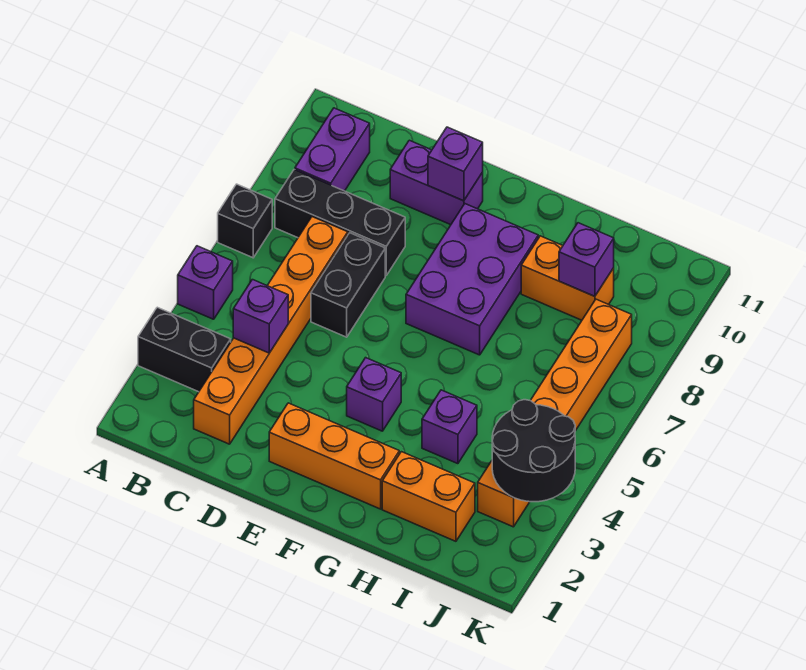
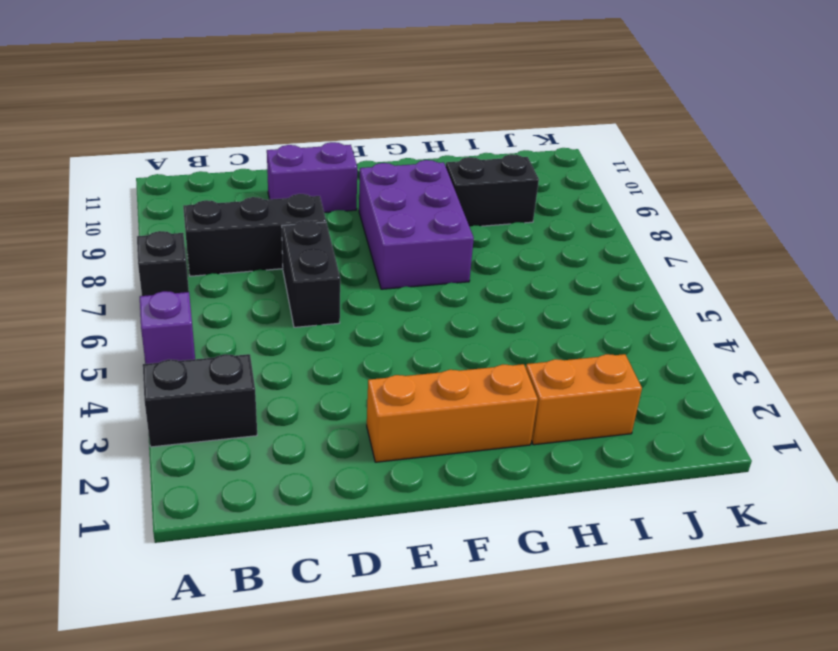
black 1x2 brick [446,154,539,227] -> orange 1x2 brick [521,236,614,320]
none -> purple 1x2 brick [295,108,370,191]
none -> orange 1x6 brick [194,217,348,444]
none -> purple 1x1 brick [347,358,401,431]

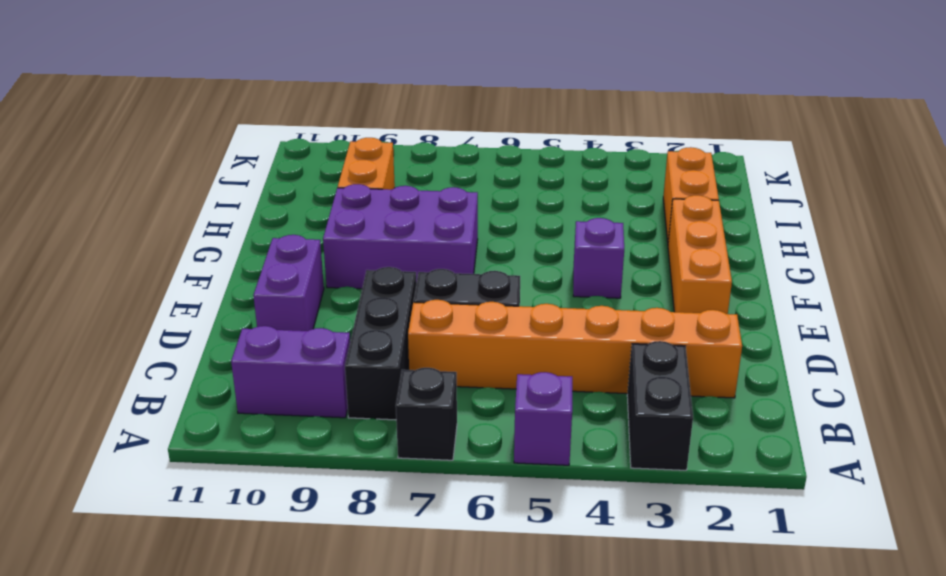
none -> purple 1x1 brick [422,390,477,464]
none -> orange 1x6 brick [478,299,632,527]
none -> purple 1x1 brick [233,280,288,353]

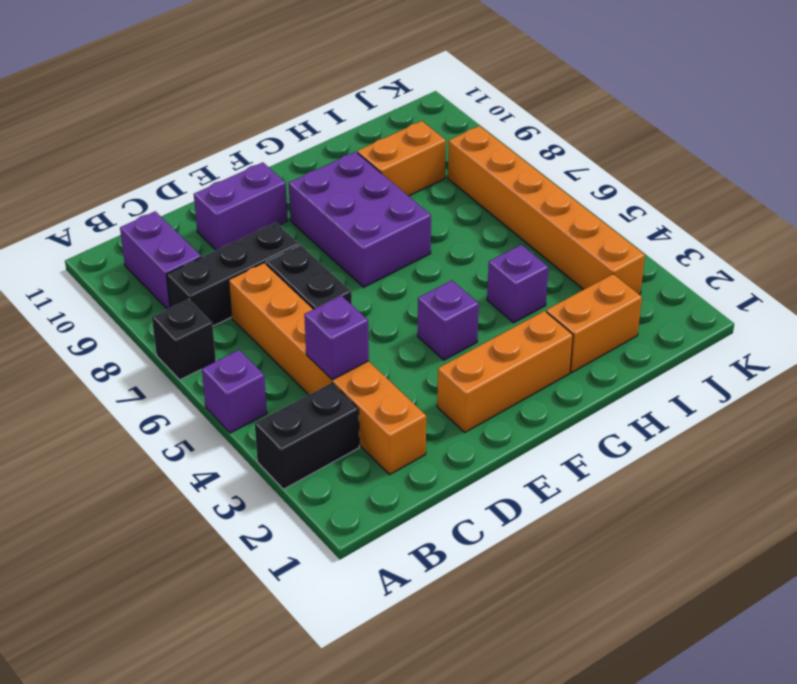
none -> purple 1x1 brick [428,127,483,201]
none -> purple 1x1 brick [559,223,614,296]
none -> black 2x2 round brick [492,400,575,502]

